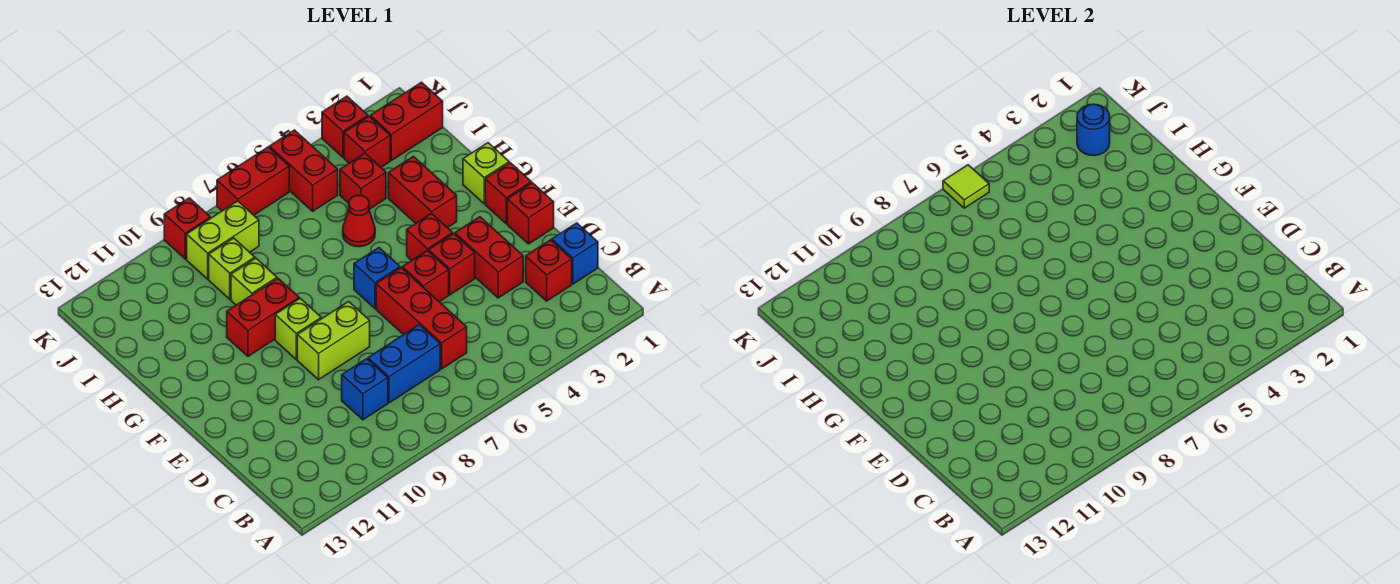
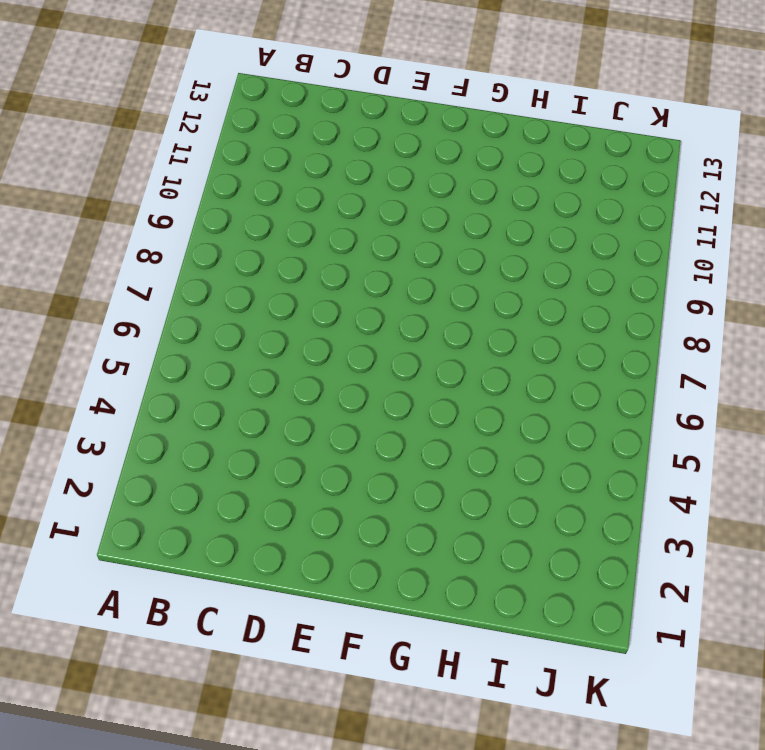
none -> blue 1x1 brick [552,223,598,284]
none -> red 1x1 brick [526,240,572,301]
none -> red 1x3 brick [376,268,467,369]
none -> blue 1x2 brick [368,325,440,403]

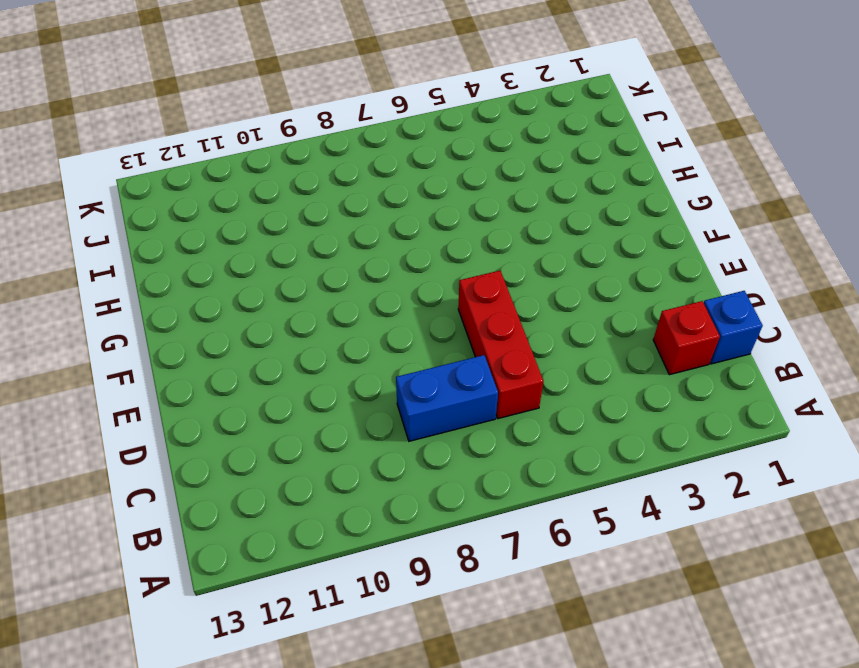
none -> blue 1x1 brick [342,359,388,420]
none -> red 1x2 brick [455,217,523,298]
none -> red 1x1 brick [507,183,554,244]
none -> red 1x1 brick [429,234,475,295]

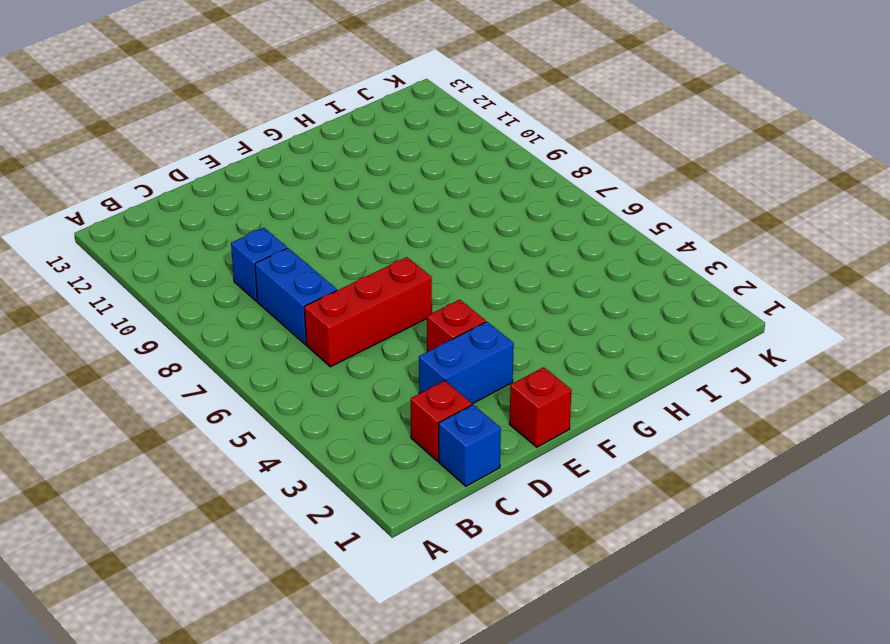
blue 1x2 brick [419,322,514,404] -> red 1x2 brick [455,217,523,298]
none -> red 1x1 brick [402,251,449,302]
none -> lime 1x2 brick [297,302,370,380]
none -> red 1x1 brick [485,163,531,224]
none -> red 1x1 brick [407,213,453,260]

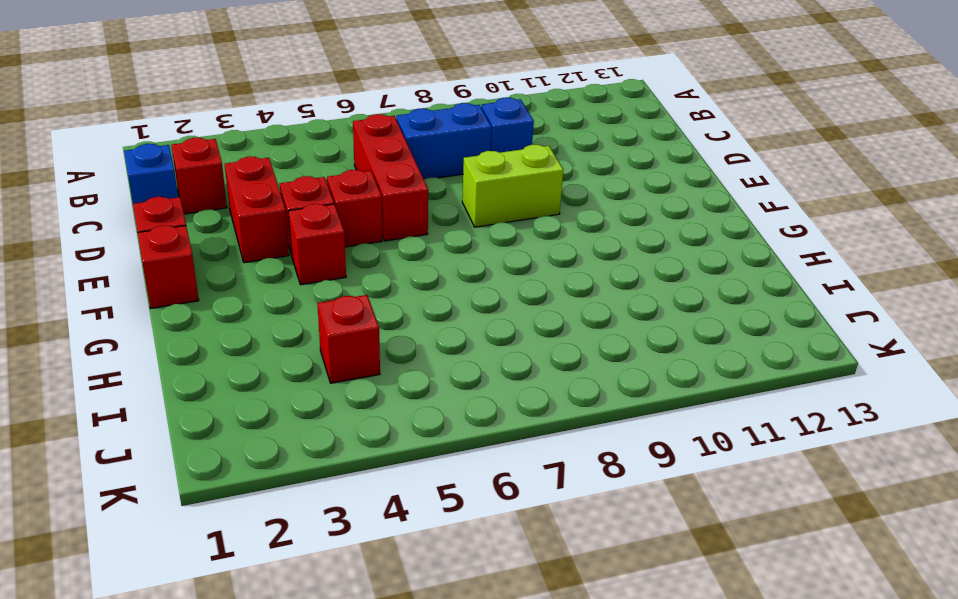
none -> blue 1x1 brick [354,248,400,309]
none -> lime 1x1 brick [275,298,321,359]
none -> lime 1x1 brick [463,143,509,204]
none -> red 1x2 brick [388,156,457,228]

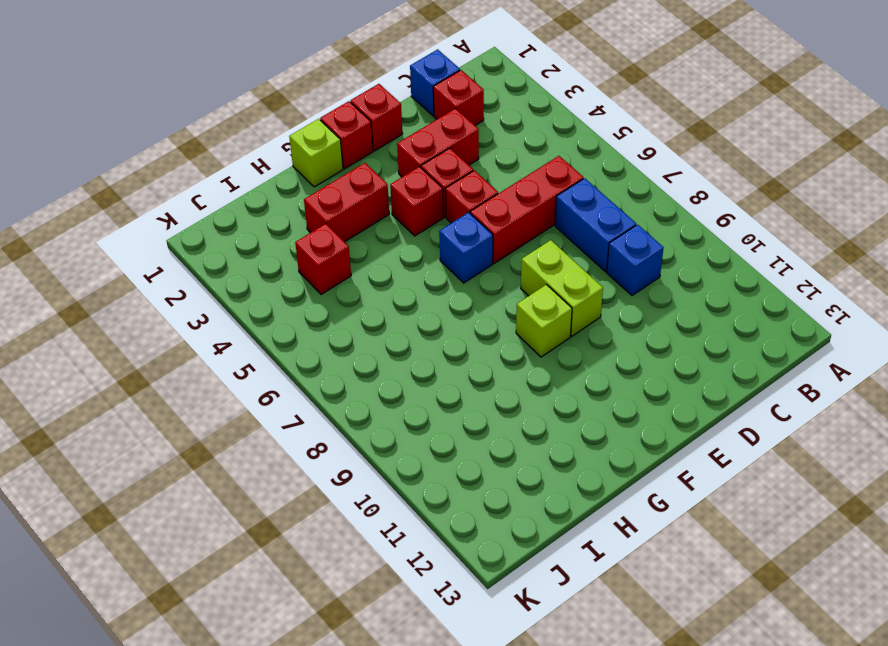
none -> red 1x2 brick [227,279,299,356]
none -> red 1x1 cone [343,195,375,247]
none -> lime 1x1 brick [231,258,277,305]
none -> lime 1x1 brick [209,238,255,299]

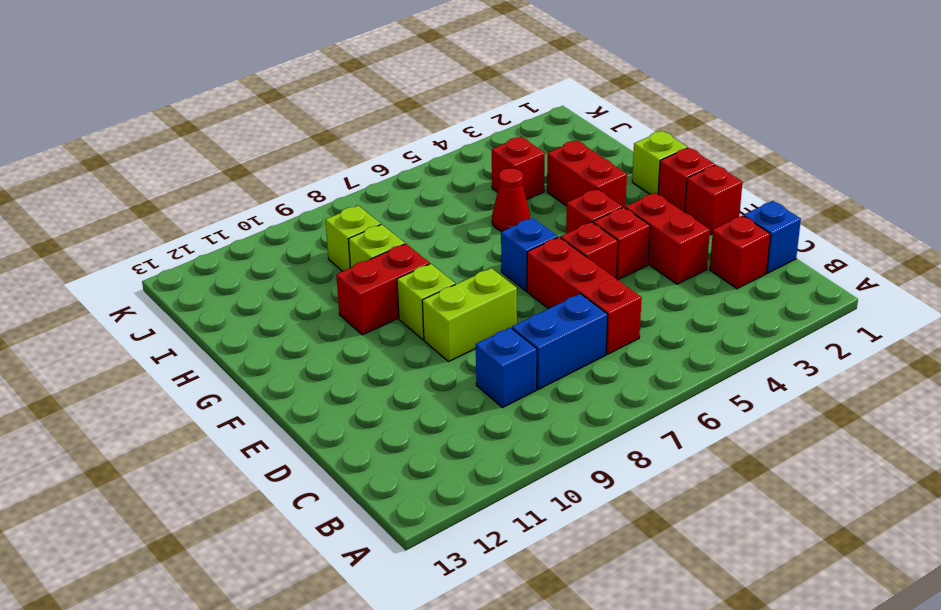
none -> red 1x2 brick [370,82,443,160]
none -> red 1x1 brick [344,117,390,167]
none -> red 1x2 brick [269,130,338,211]
none -> lime 1x2 brick [187,201,259,279]

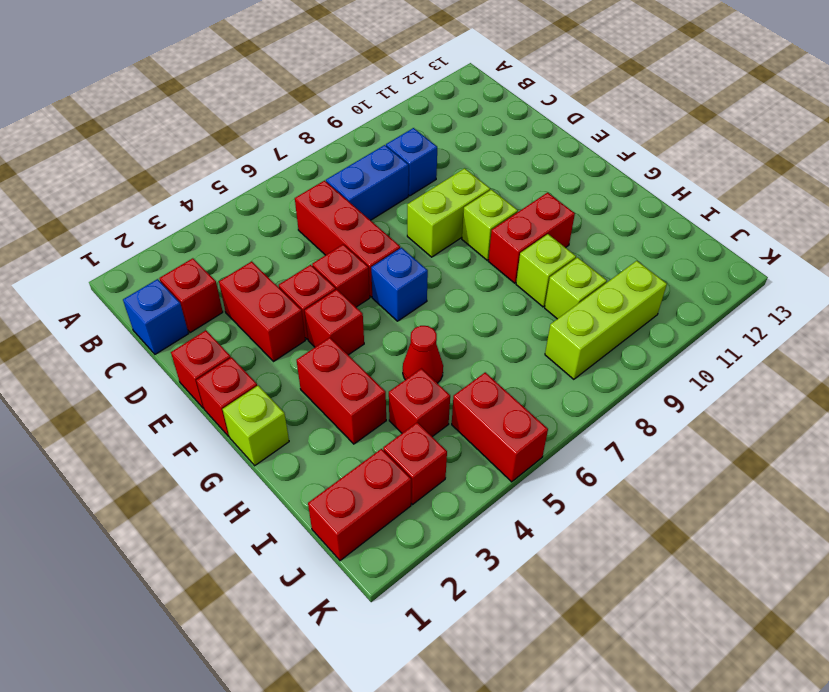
lime 1x3 brick [545,261,667,379] -> lime 1x2 brick [187,201,259,279]
none -> red 1x1 brick [322,96,368,157]
none -> red 1x2 brick [217,147,289,215]
none -> red 1x1 brick [164,198,210,259]
none -> blue 1x1 round brick [1077,104,1110,156]

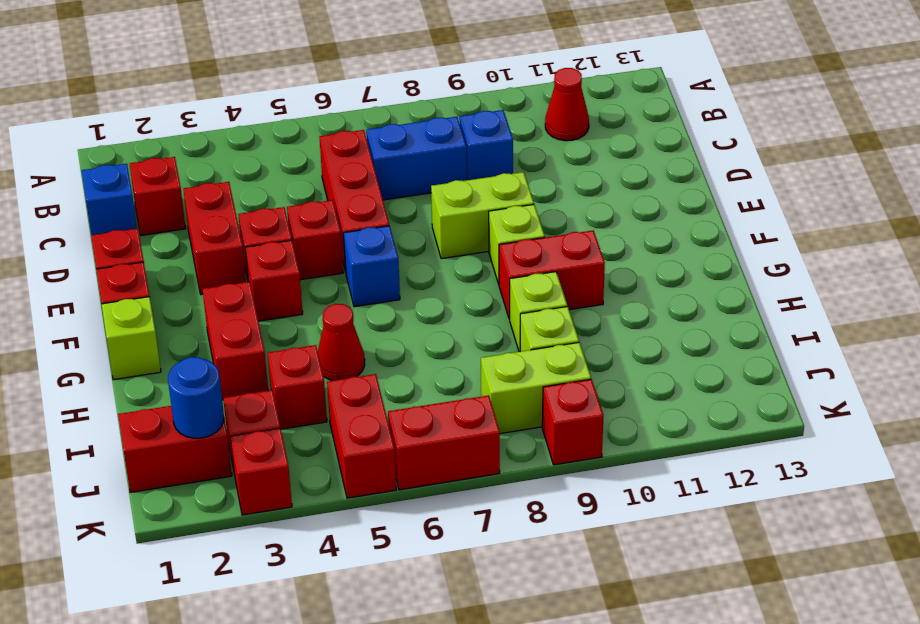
red 1x1 cone [545,68,589,141] -> none
none -> lime 1x1 tile [943,165,989,208]

